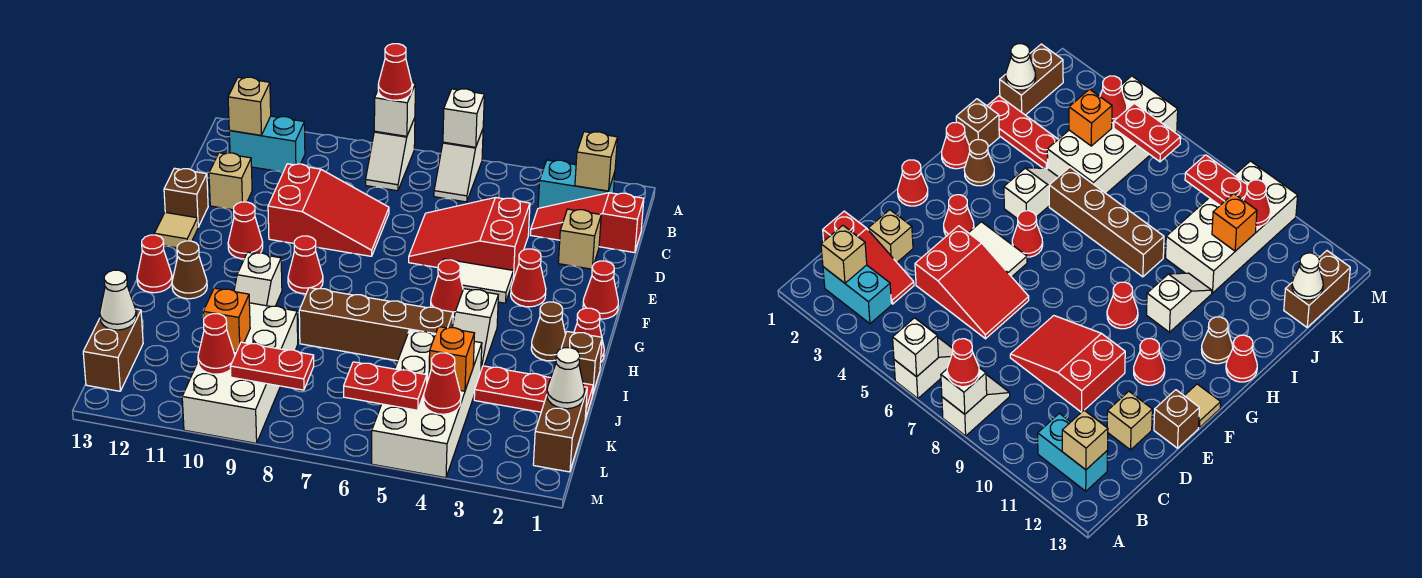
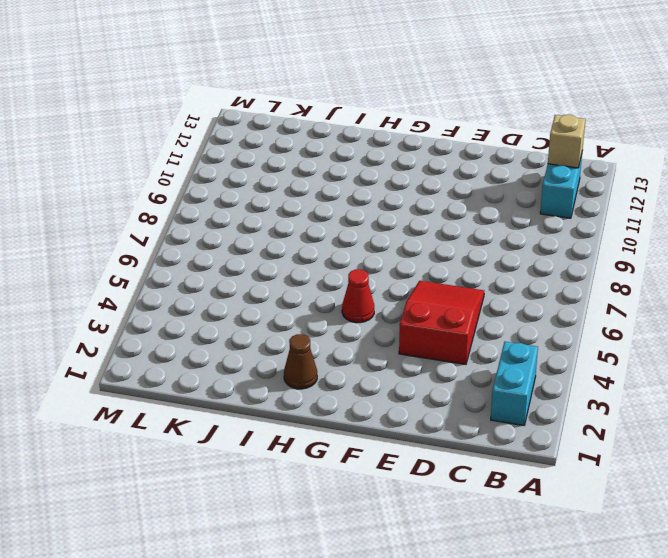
none -> white 1x2 slope [434,130,483,202]
none -> white 1x2 slope [366,118,415,191]
none -> red 1x3 slope [530,193,644,253]
none -> tan 1x1 brick [558,209,601,269]

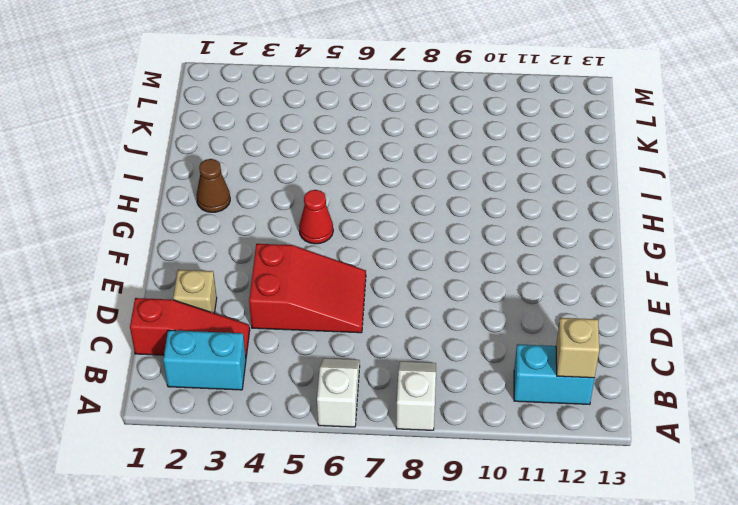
none -> red 2x3 slope [268,164,389,256]
none -> tan 1x1 brick [209,153,252,210]
none -> brown 1x1 brick [164,168,208,227]
none -> red 1x1 cone [583,261,618,319]

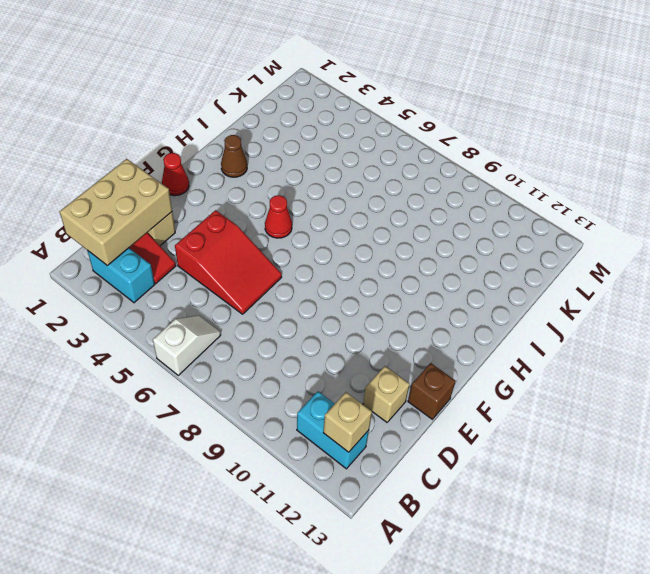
tan 2x3 brick [60,159,172,265] -> tan 1x1 brick [575,132,617,191]
none -> white 1x2 slope [366,118,415,191]
none -> red 2x3 slope [268,164,389,256]
none -> red 1x1 cone [511,249,546,307]
none -> white 1x2 tile [436,259,513,303]

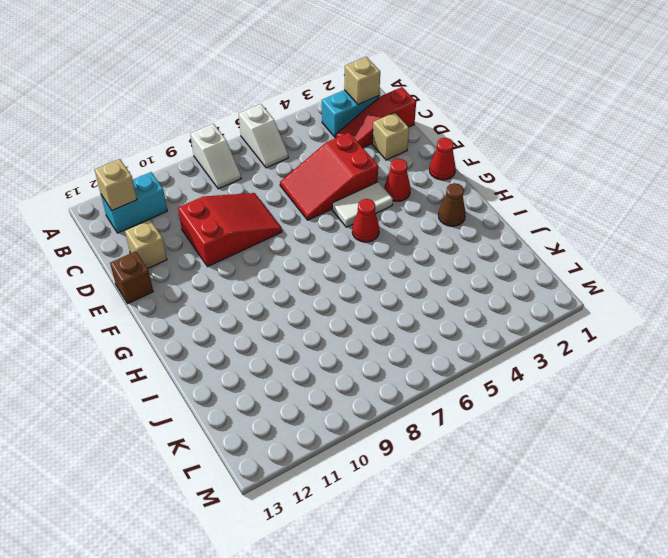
none -> red 1x1 cone [228,202,263,259]
none -> tan 1x1 tile [154,212,198,248]
none -> red 1x1 cone [288,236,323,294]
none -> red 1x1 cone [574,308,604,362]

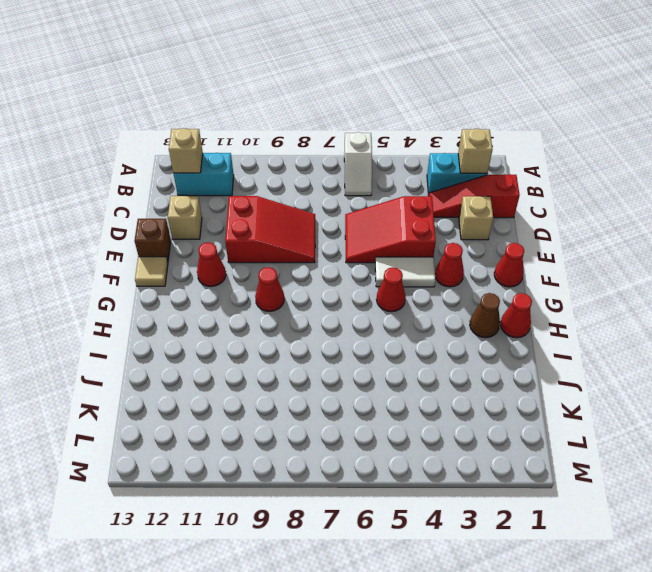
none -> white 1x2 slope [366,118,415,191]
none -> white 1x2 slope [452,289,498,369]
none -> white 1x2 slope [234,252,282,306]
none -> brown 1x1 cone [172,241,207,299]

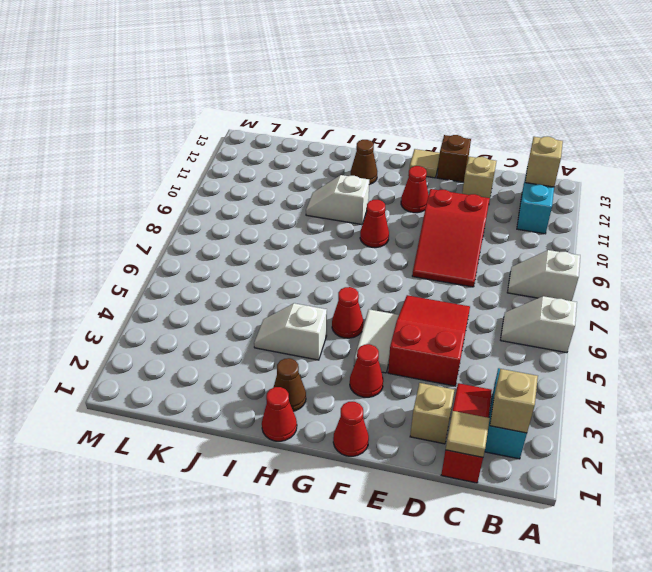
tan 1x1 tile [446,411,490,457] -> none
none -> red 1x1 cone [137,235,172,293]
none -> brown 1x1 brick [561,331,602,393]
none -> brown 1x4 brick [299,288,453,361]
none -> red 1x3 plate [474,366,593,419]

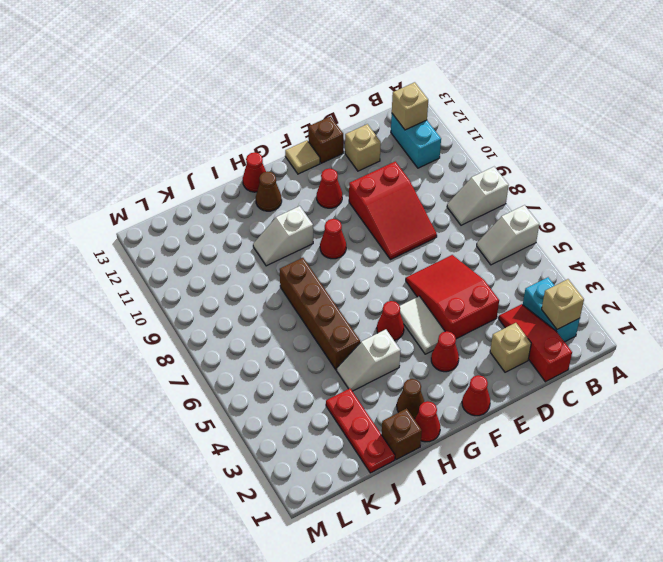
none -> white 2x4 brick [372,330,482,478]
none -> white 2x4 brick [182,303,298,443]
none -> brown 1x2 brick [533,387,587,472]
none -> brown 1x2 brick [83,309,143,391]

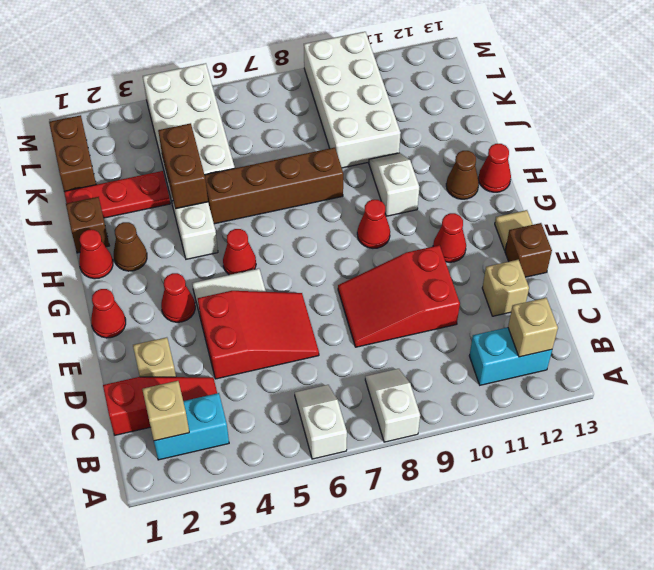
brown 1x2 brick [158,123,208,208] -> brown 1x2 brick moved to [83,309,143,391]
none -> white 1x1 brick [443,89,484,147]
none -> white 1x1 brick [374,83,415,136]
none -> white 1x1 cone [547,348,584,409]
none -> orange 1x1 brick [429,327,474,391]

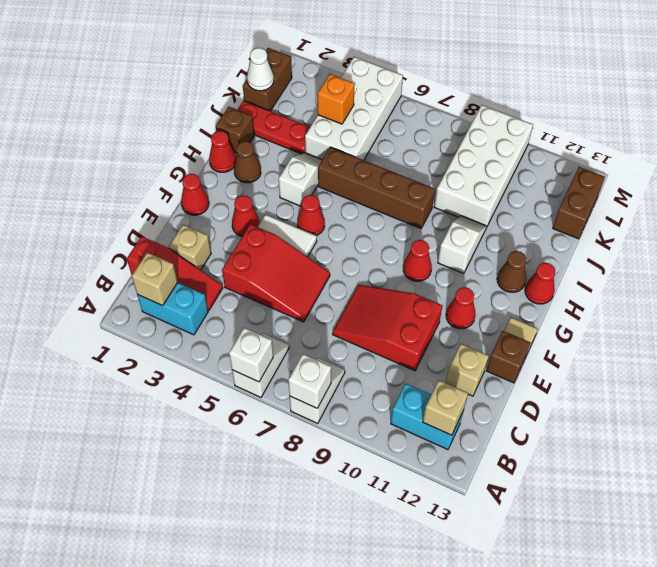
none -> orange 1x1 brick [203,288,250,351]
none -> white 1x1 cone [100,270,136,330]
none -> red 1x1 cone [424,353,461,414]
none -> red 1x2 plate [344,362,427,410]

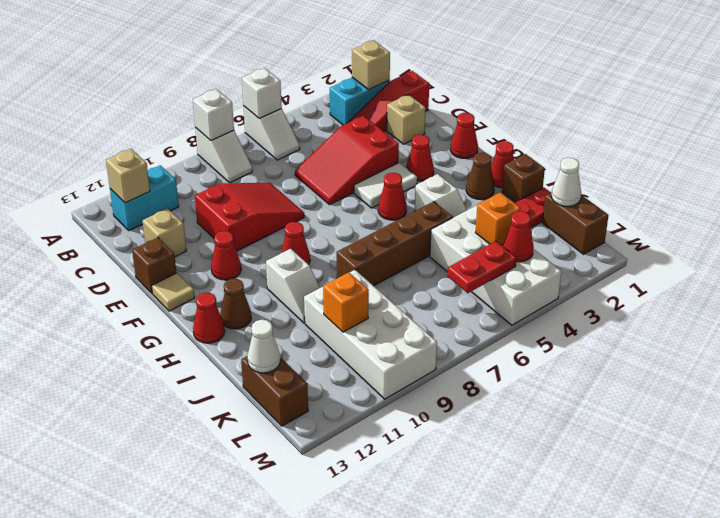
none -> red 1x2 plate [230,342,314,390]
none -> red 1x1 cone [198,314,235,374]
none -> red 1x1 cone [378,44,412,100]

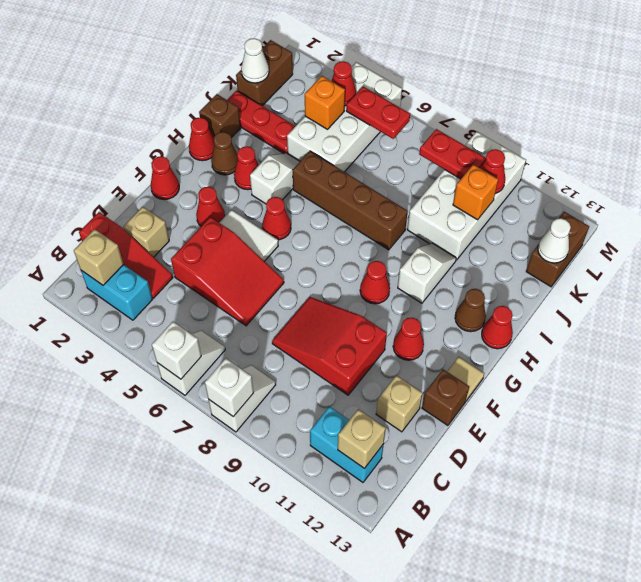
red 1x1 cone [234,146,259,190] -> red 1x1 cone moved to [378,44,412,100]

